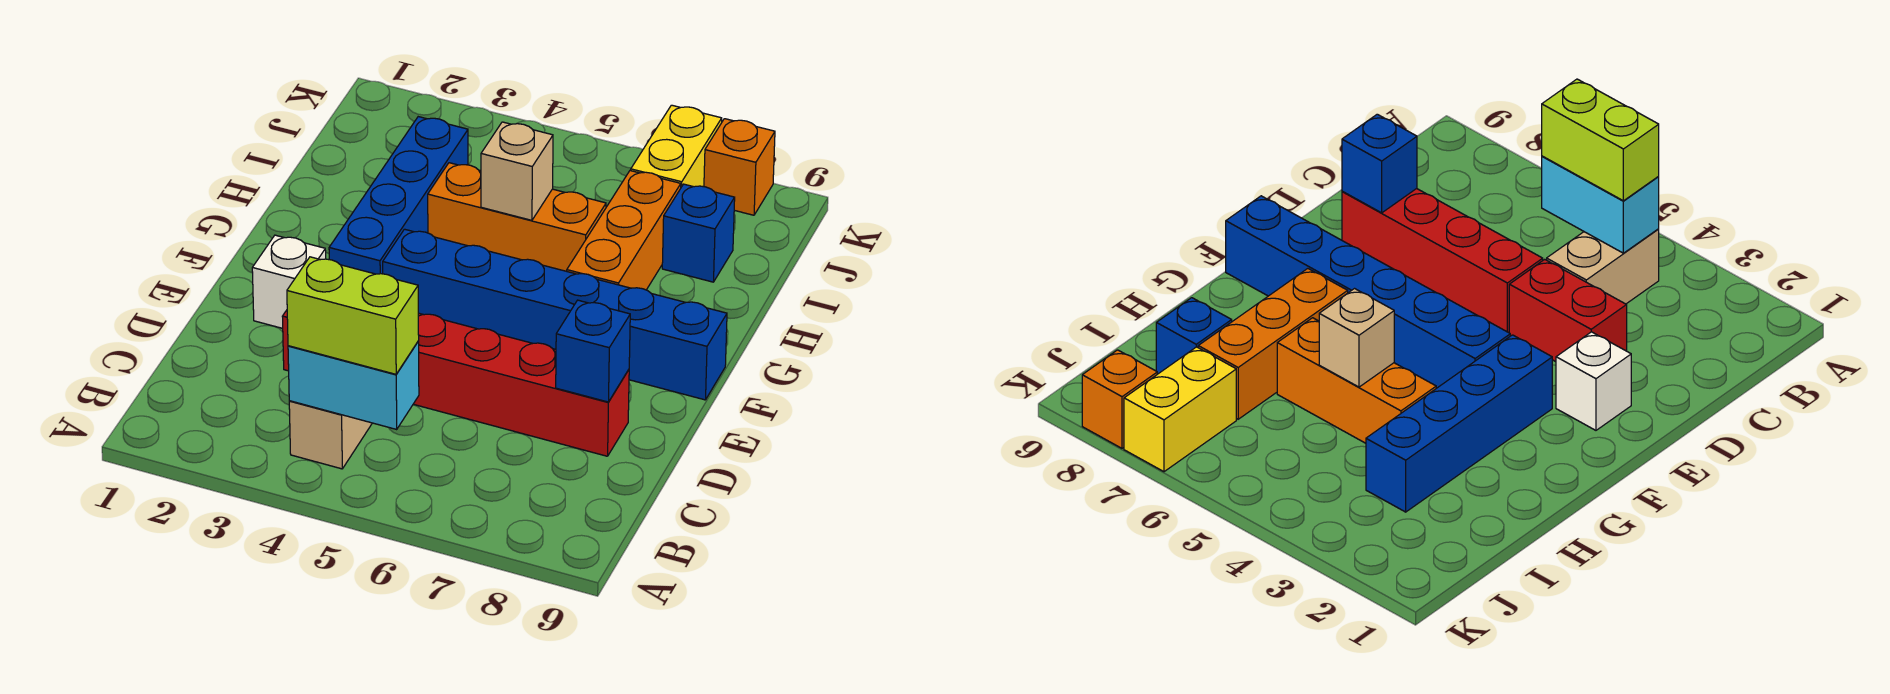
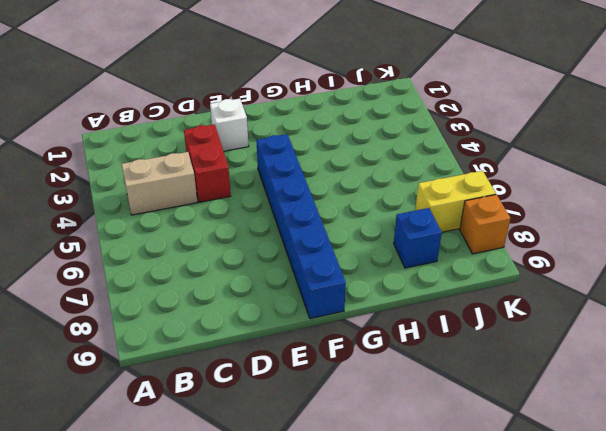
none -> red 1x4 brick [414,313,629,456]
none -> blue 1x4 brick [329,117,468,274]
none -> orange 1x3 brick [567,171,681,290]

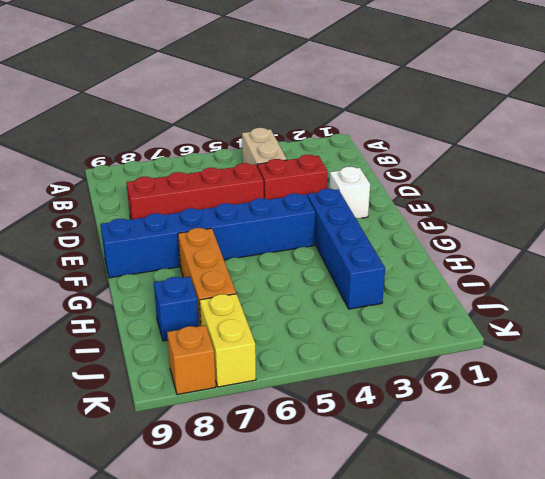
none -> orange 1x3 brick [428,163,606,271]
none -> cyan 1x2 brick [288,341,419,429]
none -> blue 1x1 brick [556,300,630,402]

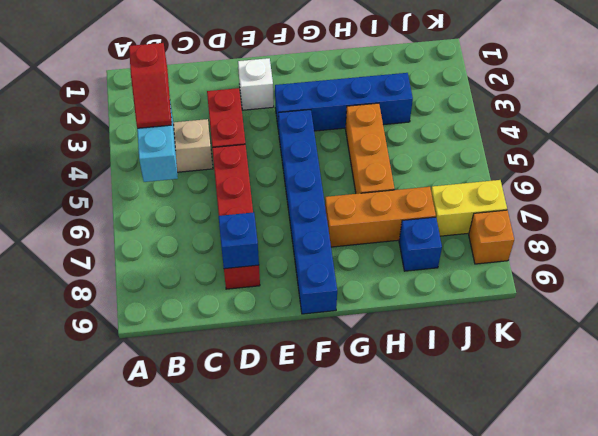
red 1x2 slope [129,43,172,128] -> lime 1x2 brick [287,257,419,374]
none -> tan 1x1 brick [481,122,553,220]

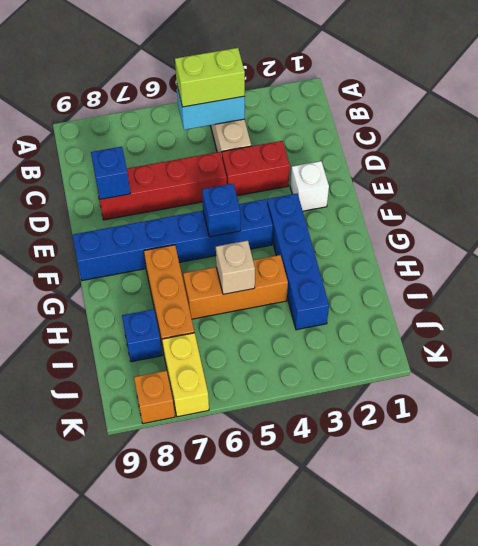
blue 1x1 brick [202,184,240,237] -> none

